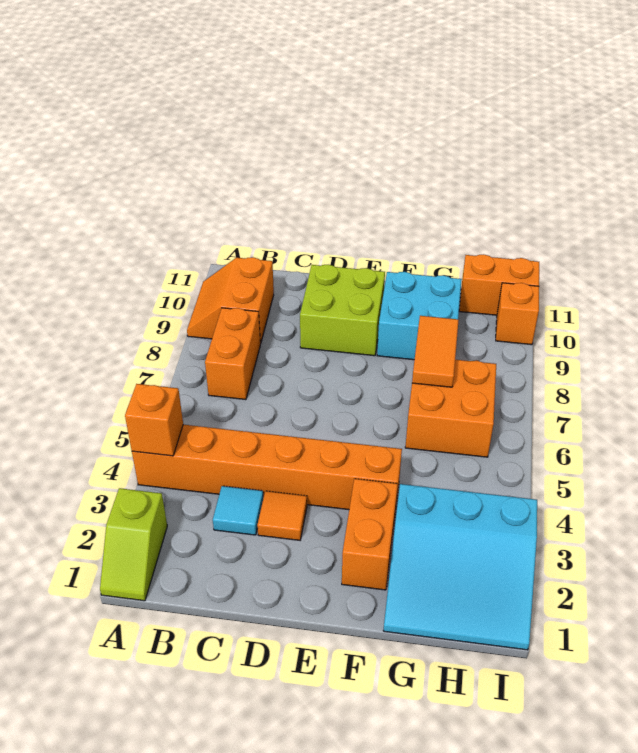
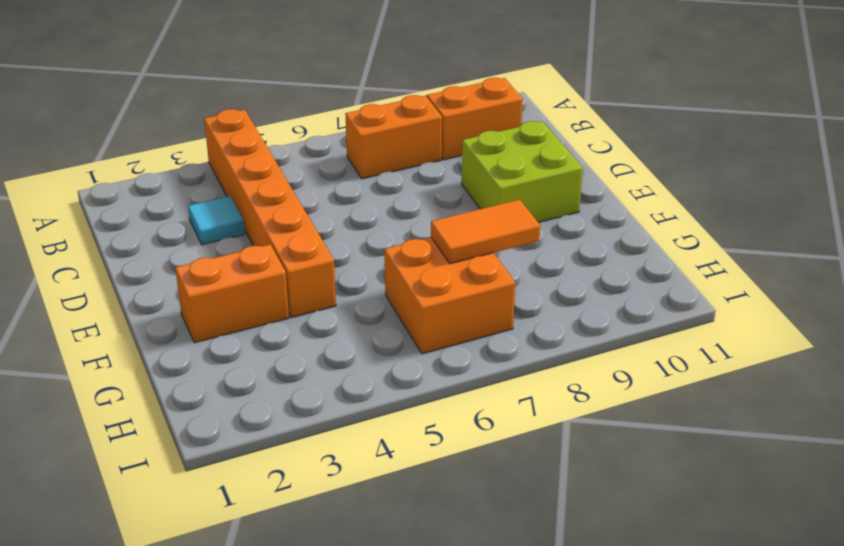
none -> lime 1x2 slope [100,488,167,601]
none -> orange 1x1 tile [257,491,307,540]
none -> cyan 2x2 brick [377,272,462,360]

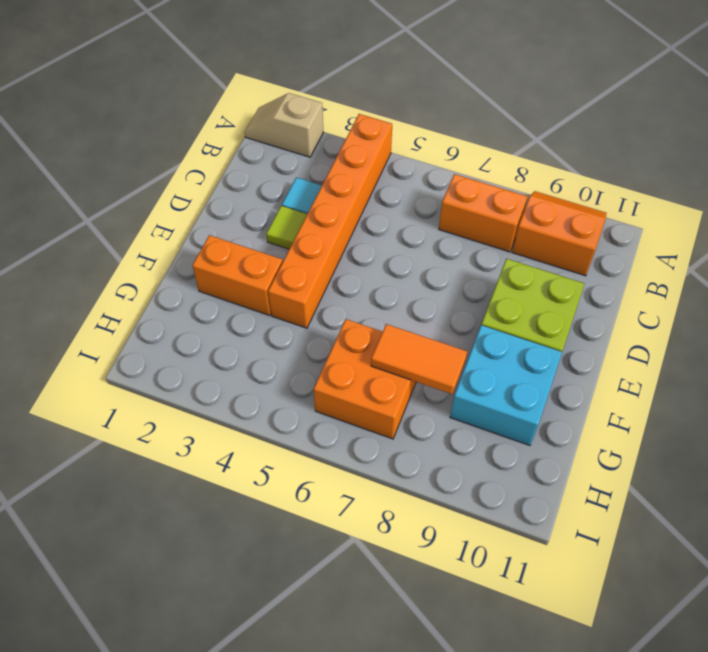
tan 1x2 slope [245,93,323,157] -> lime 1x2 slope [100,488,167,601]
lime 1x1 tile [266,206,307,249] -> orange 1x1 tile [257,491,307,540]
none -> cyan 3x3 slope [383,484,537,650]
none -> orange 1x2 brick [459,255,539,315]
none -> orange 1x1 brick [496,283,539,345]

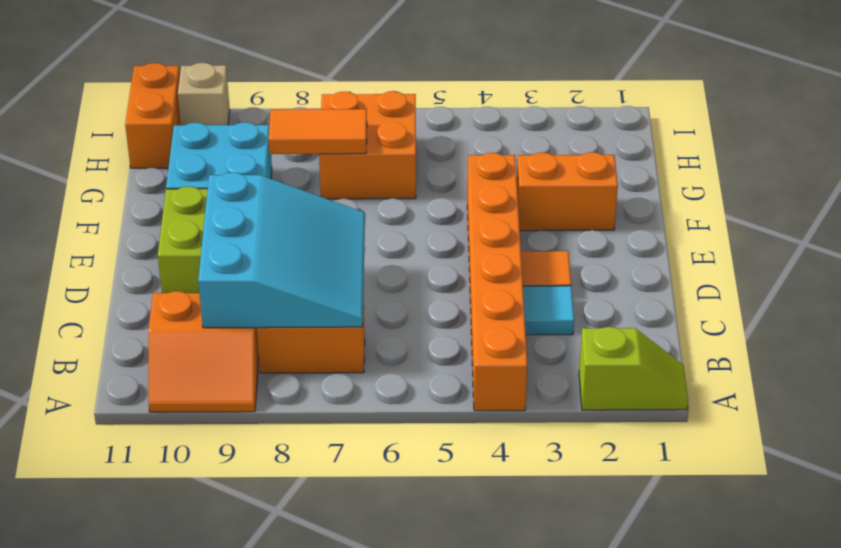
cyan 3x3 slope [198,173,365,328] -> cyan 3x3 slope moved to [383,484,537,650]
tan 1x1 brick [178,63,230,125] -> orange 1x1 brick [496,283,539,345]
none -> orange 1x1 brick [125,384,183,456]

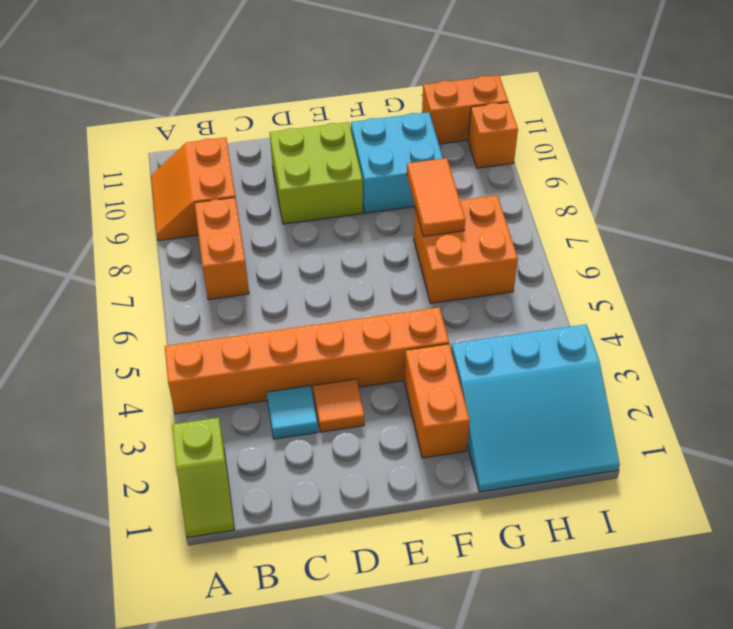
none -> orange 1x1 brick [125,384,183,456]

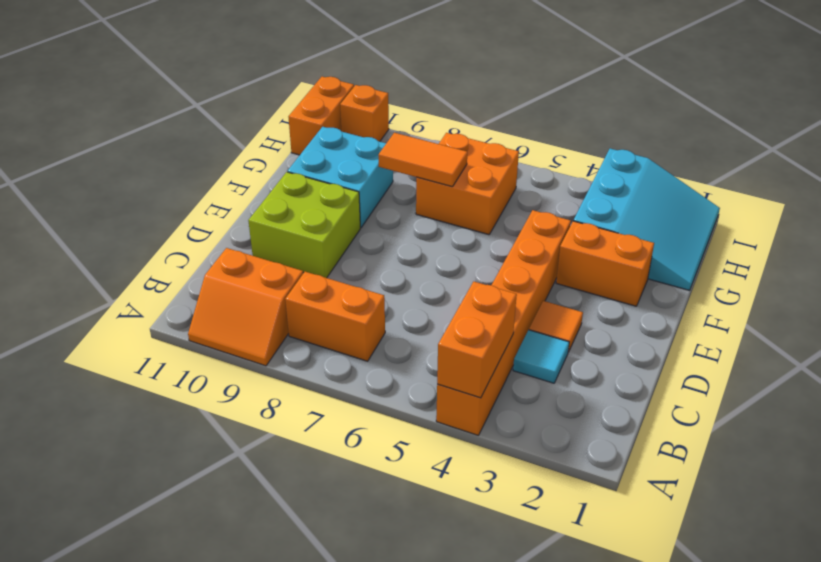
orange 1x2 brick [437,282,517,398] -> orange 1x1 brick [125,384,183,456]
none -> lime 1x2 slope [100,488,167,601]

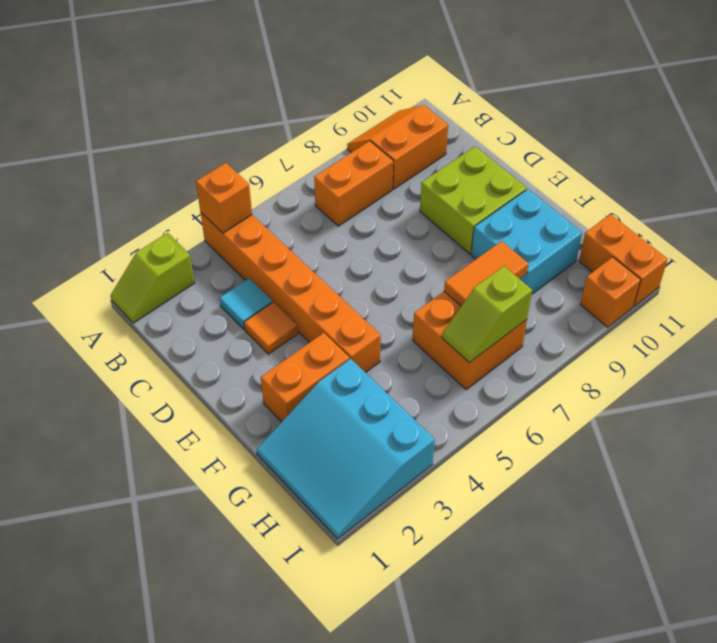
lime 1x2 slope [442,266,532,363] -> none

